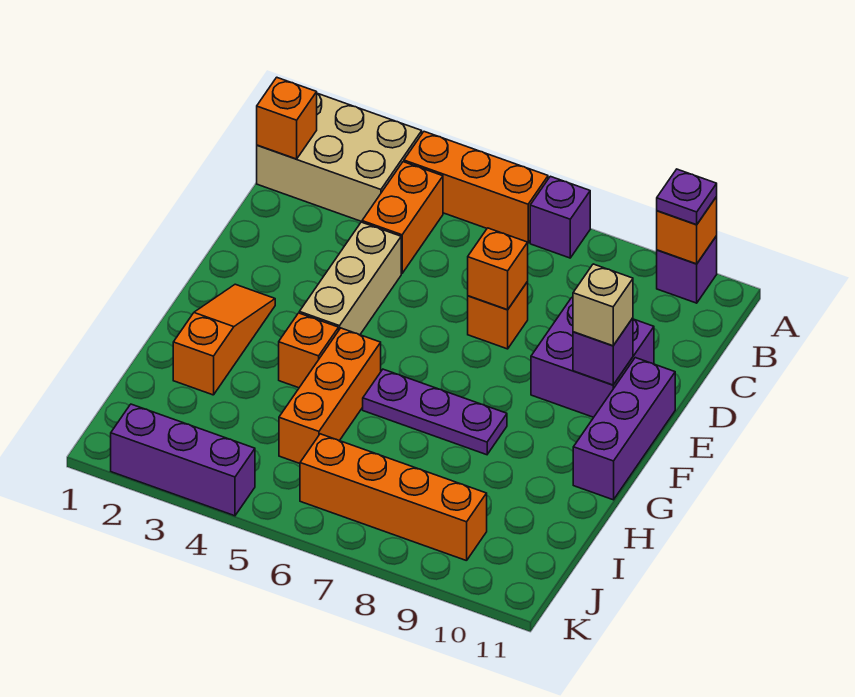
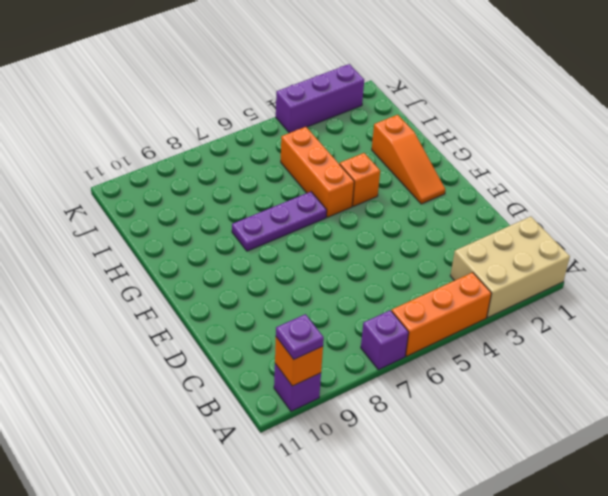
none -> orange 1x2 brick [362,162,443,274]
none -> tan 1x3 brick [299,222,401,335]
none -> orange 1x1 brick [468,282,528,349]

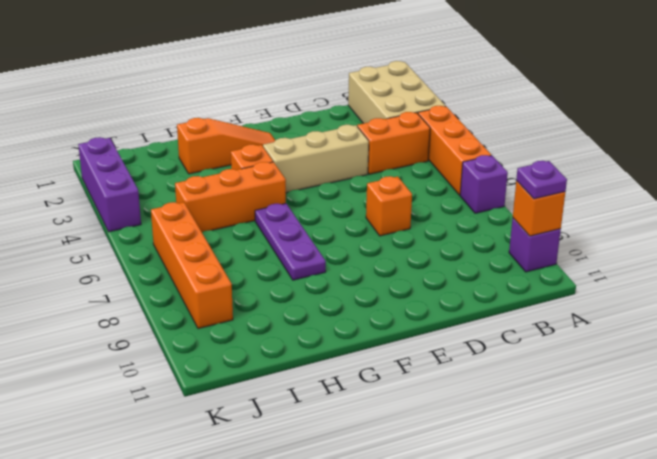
none -> purple 2x2 brick [531,297,654,417]
none -> purple 1x3 brick [573,358,675,500]
none -> orange 1x1 brick [257,77,317,159]

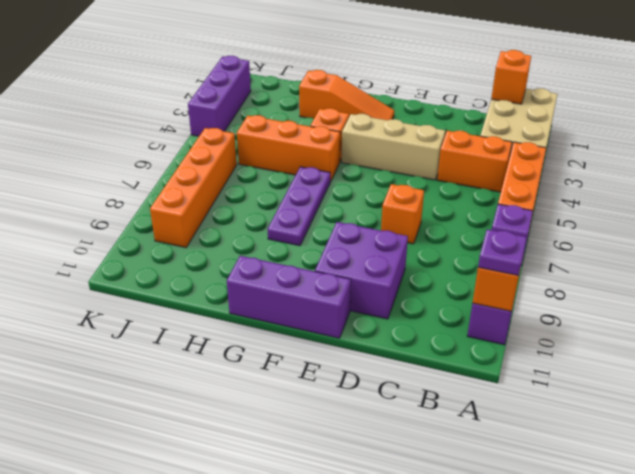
none -> orange 1x1 brick [468,228,528,310]
none -> purple 1x1 brick [573,318,633,385]
none -> tan 1x1 brick [573,264,633,346]

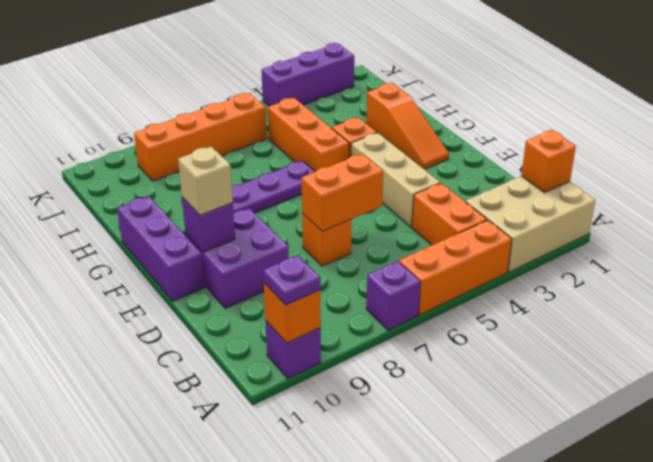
orange 1x2 brick [302,153,383,232] -> orange 1x1 brick [468,228,528,310]

